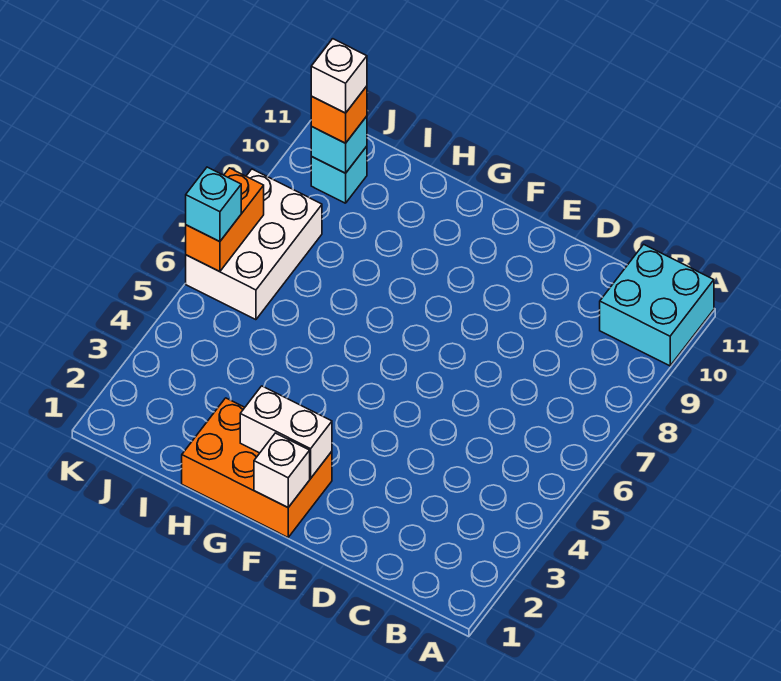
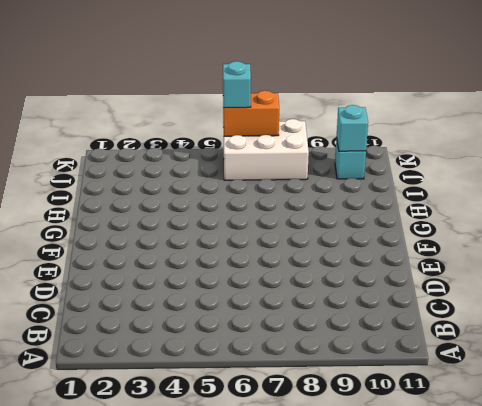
none -> cyan 2x2 brick [600,244,714,366]
none -> orange 2x3 brick [182,398,332,537]

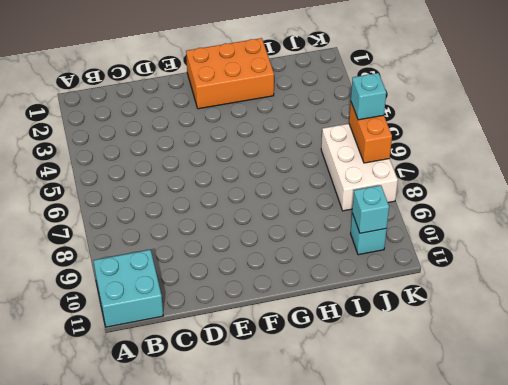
none -> white 1x1 brick [254,433,310,507]
none -> white 1x2 brick [240,386,332,478]

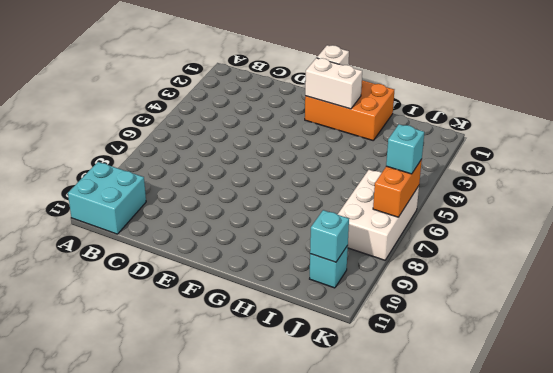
none -> orange 1x1 brick [311,86,367,143]
none -> white 1x1 brick [311,39,367,113]

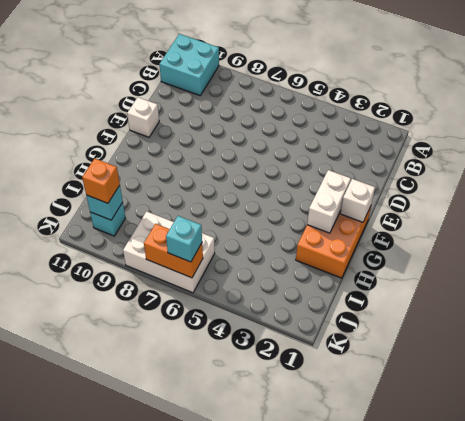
white 1x1 brick [127,97,159,137] -> white 1x1 brick moved to [311,39,367,113]

